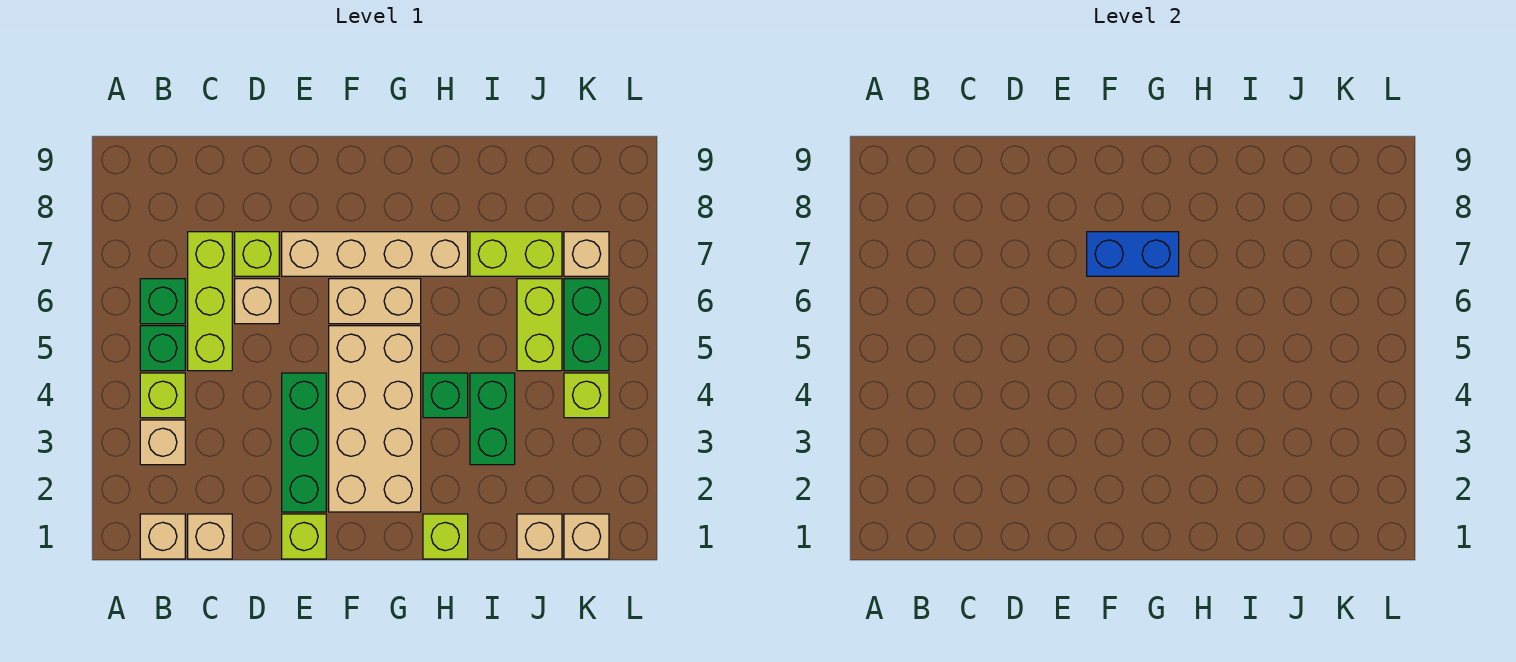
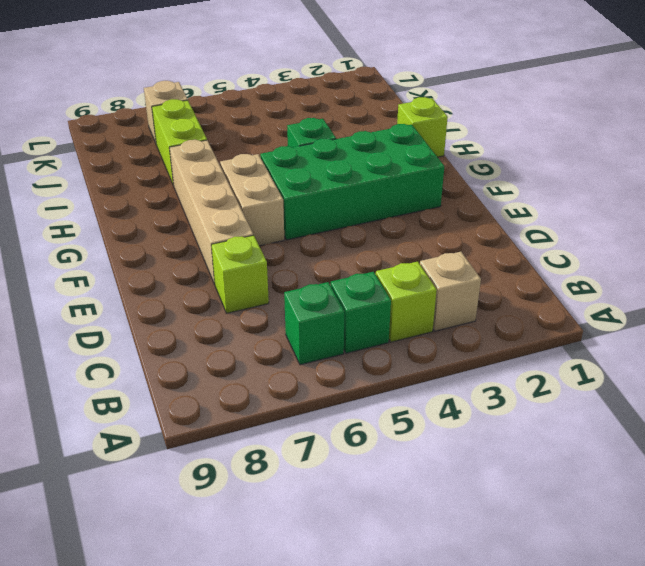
green 2x4 brick [260,124,444,240] -> tan 2x4 brick [329,326,421,512]
none -> tan 1x1 brick [140,514,185,559]
none -> tan 1x1 brick [188,514,232,559]
none -> lime 1x3 brick [188,232,232,371]

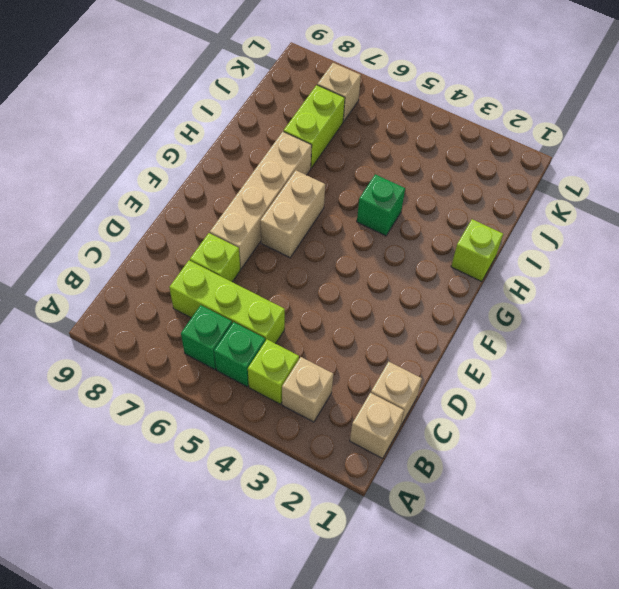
none -> tan 1x1 brick [235,279,279,324]
none -> lime 1x1 brick [282,514,326,559]
none -> green 1x3 brick [282,373,326,512]

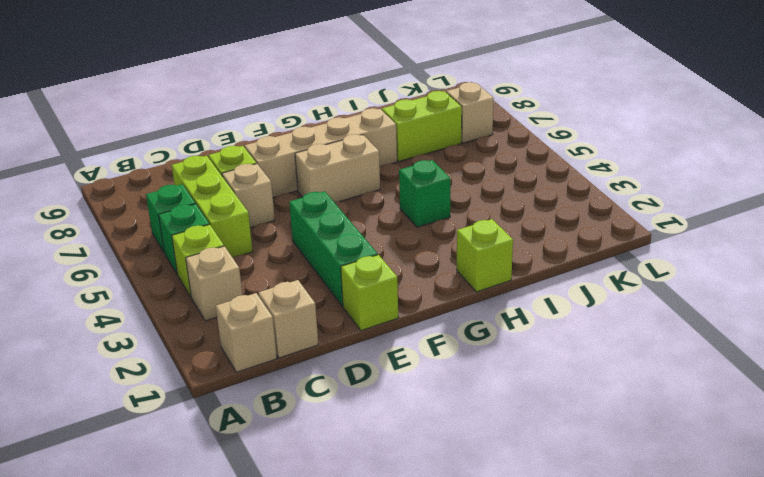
none -> tan 2x4 brick [329,326,421,512]
none -> green 1x2 brick [470,373,515,465]
none -> tan 1x1 brick [517,514,562,559]

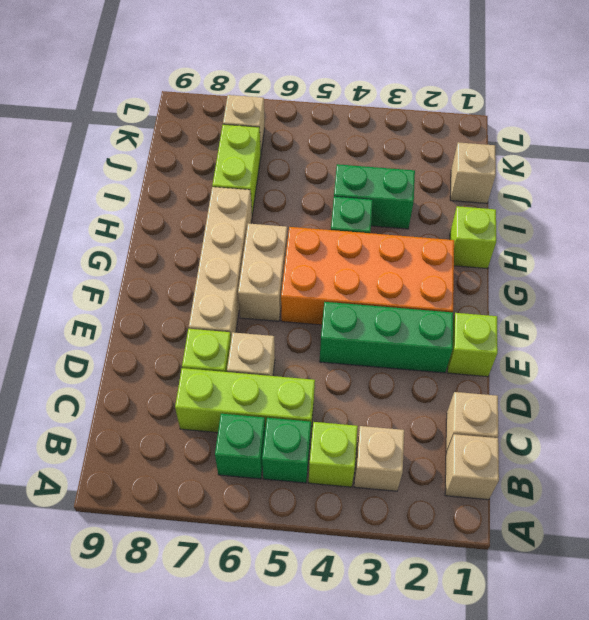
orange 2x4 brick [281,227,454,325] -> tan 2x4 brick [329,326,421,512]
none -> lime 1x2 brick [517,279,562,371]
none -> tan 1x1 brick [564,514,609,559]
none -> lime 1x1 brick [564,373,609,418]

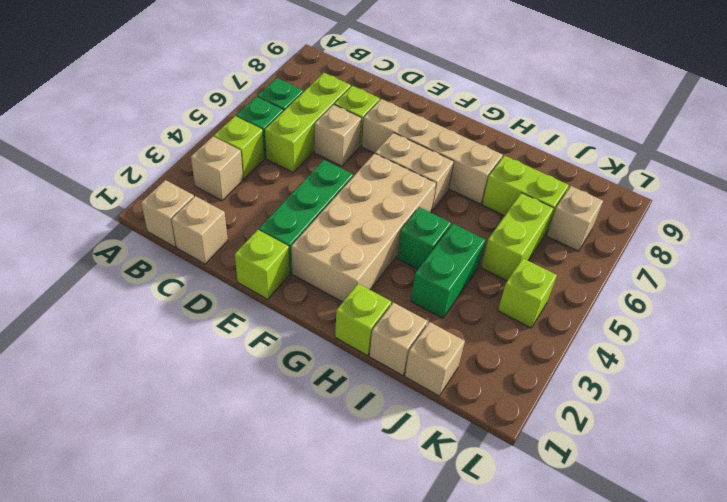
tan 1x1 brick [369,302,428,376] -> tan 1x1 brick moved to [564,514,609,559]
none -> green 1x2 brick [564,279,609,371]
none -> blue 1x2 brick [1087,232,1179,276]

